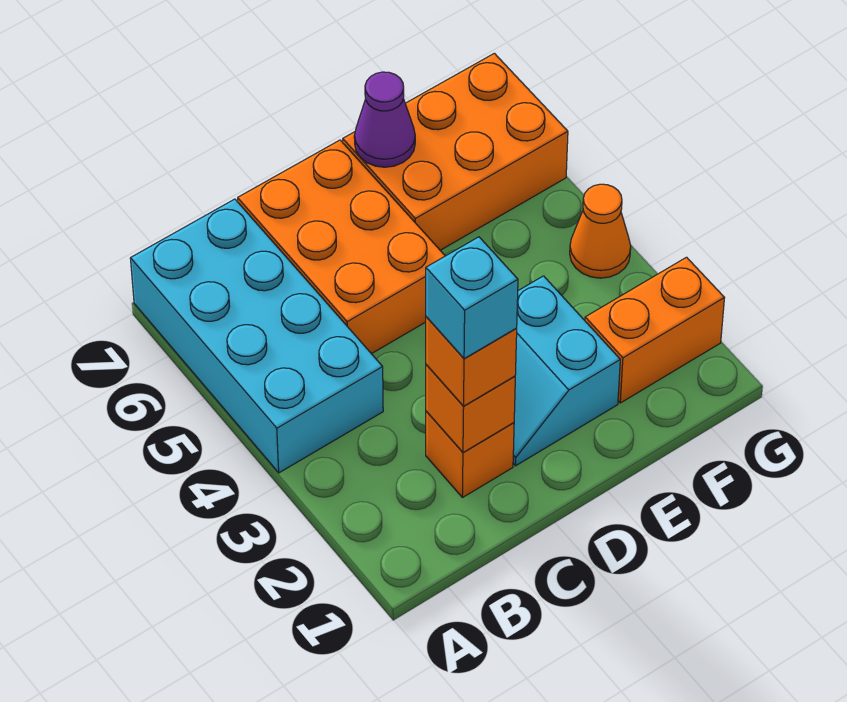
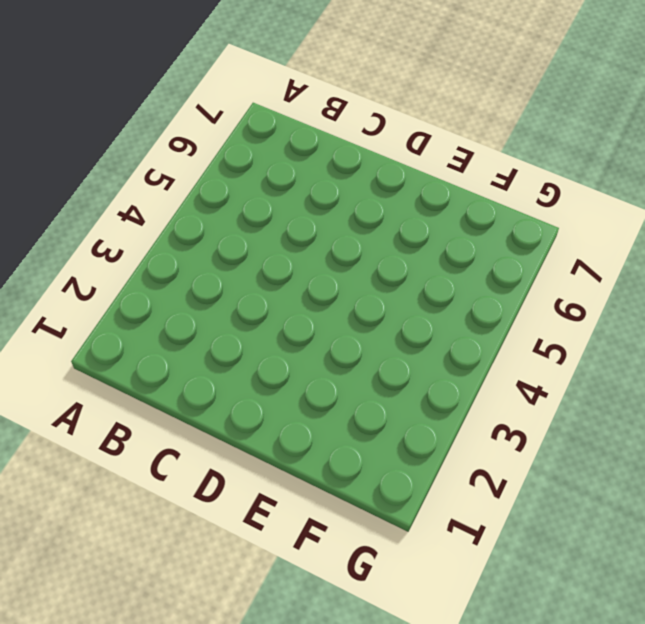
none -> cyan 2x4 brick [130,199,383,473]
none -> orange 1x1 brick [426,411,514,498]

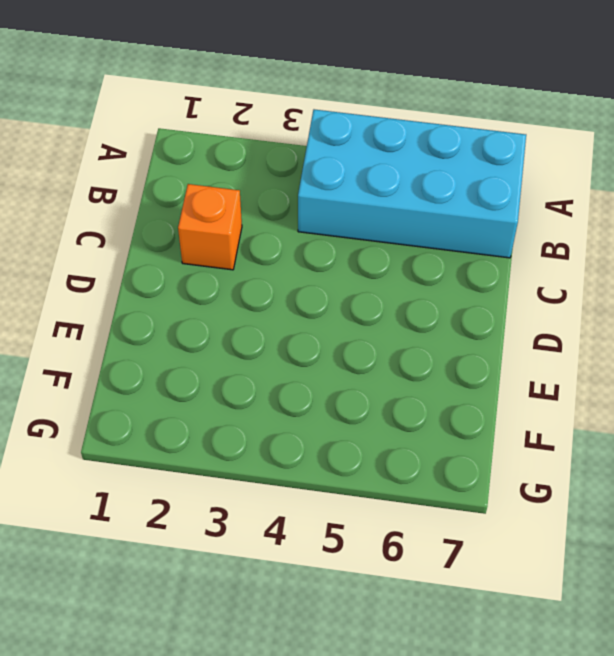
none -> orange 2x3 brick [238,140,445,354]
none -> cyan 2x2 slope [513,276,620,466]

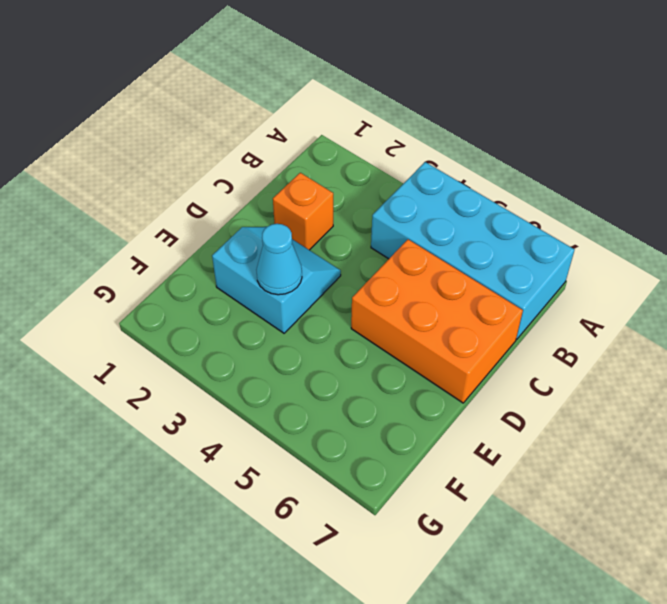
cyan 1x1 cone [256,224,302,295] -> none
none -> orange 2x3 brick [343,53,568,250]
none -> orange 1x2 brick [585,257,724,403]

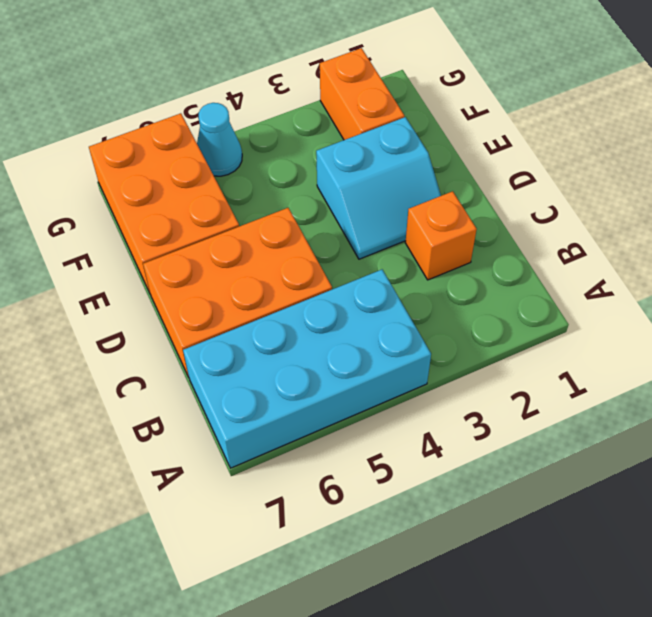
cyan 1x1 cone [197,103,242,176] -> none
none -> orange 1x1 cone [570,184,631,278]
none -> orange 1x1 brick [426,365,515,452]

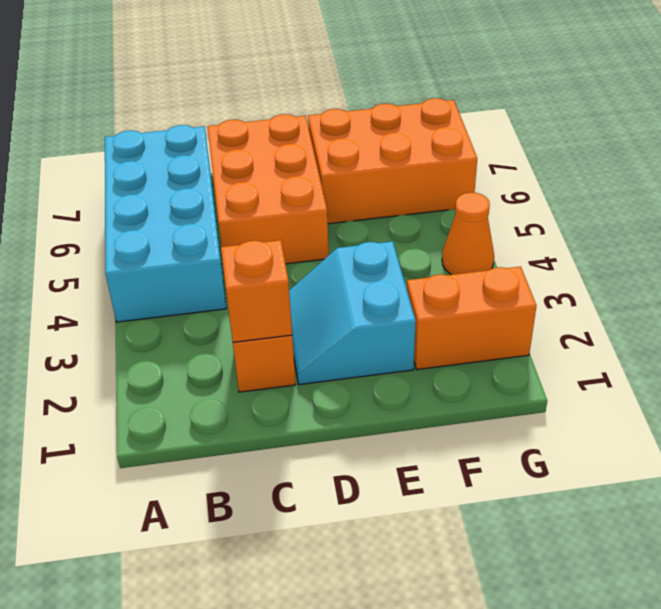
none -> purple 1x1 cone [354,72,415,167]
none -> orange 1x1 brick [426,317,517,406]

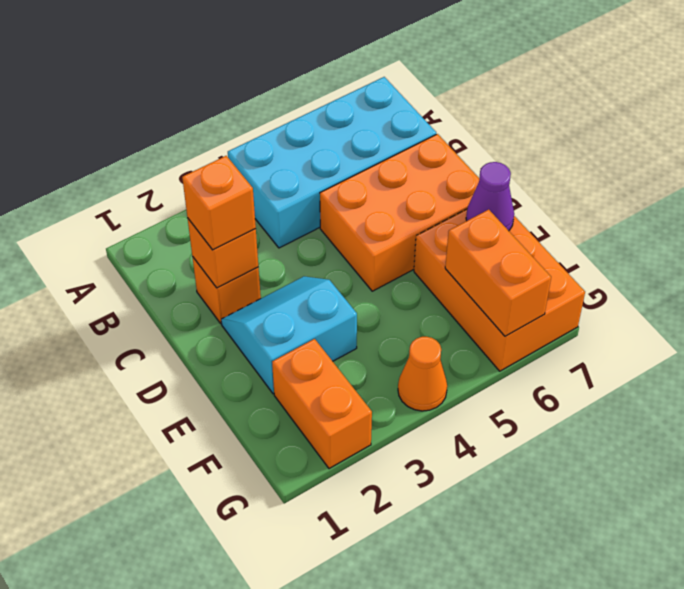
orange 1x2 brick [445,210,551,336] -> none
none -> cyan 1x1 brick [426,237,518,359]

